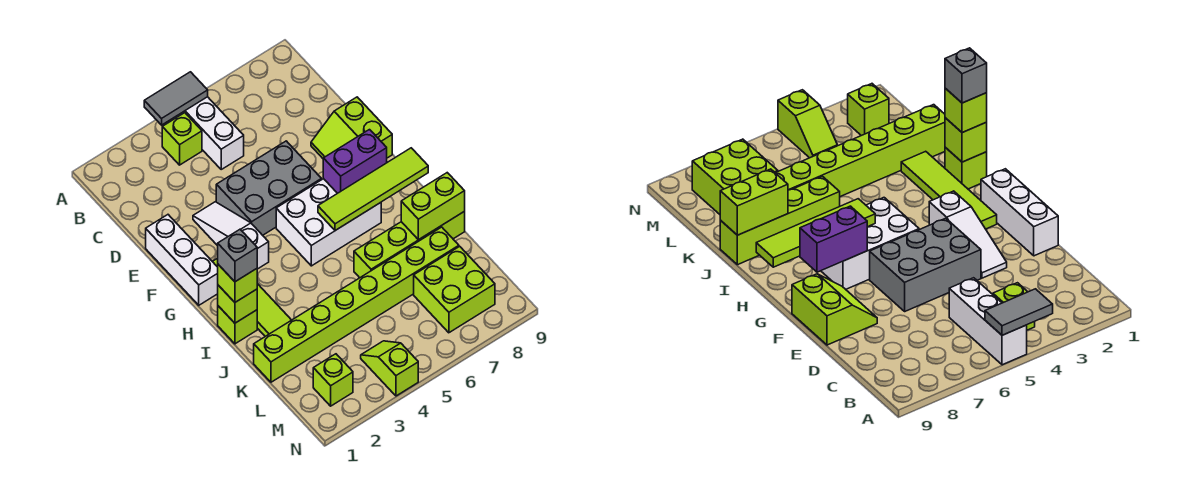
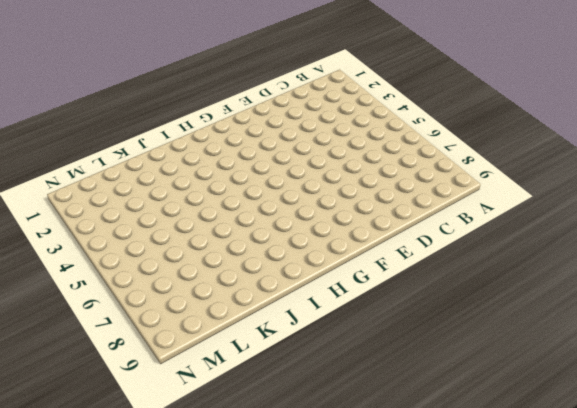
none -> white 1x3 brick [173,97,244,169]
none -> lime 1x1 brick [162,113,202,165]
none -> white 1x3 brick [146,215,218,305]

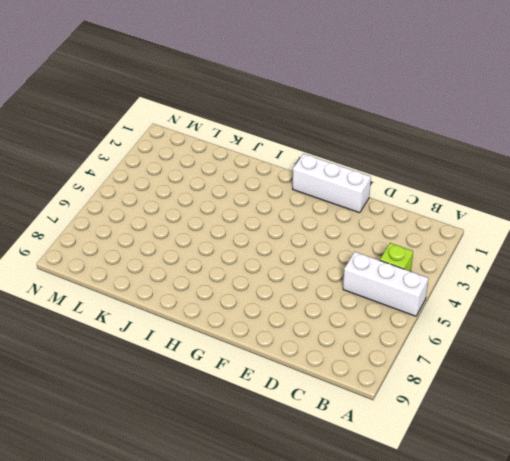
none -> white 1x3 slope [193,202,269,269]
none -> grey 2x3 brick [216,141,321,235]
none -> lime 2x2 slope [311,97,392,158]

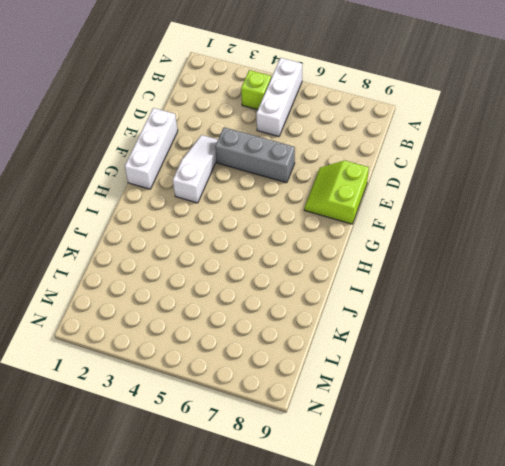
grey 1x3 brick [215,127,295,183] -> grey 2x3 brick [216,141,321,235]
none -> lime 1x4 tile [212,258,291,336]
none -> white 2x3 brick [276,179,381,266]
none -> lime 1x1 brick [218,306,257,344]

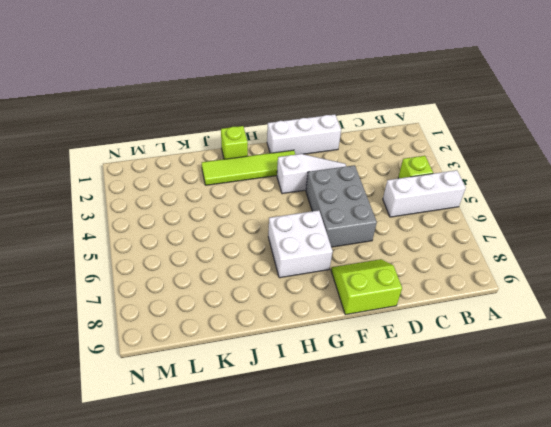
white 2x2 brick [268,210,333,278] -> white 2x3 brick [276,179,381,266]
none -> lime 1x4 brick [354,211,465,278]
none -> lime 1x8 brick [254,227,459,382]
none -> lime 2x2 brick [414,246,495,333]

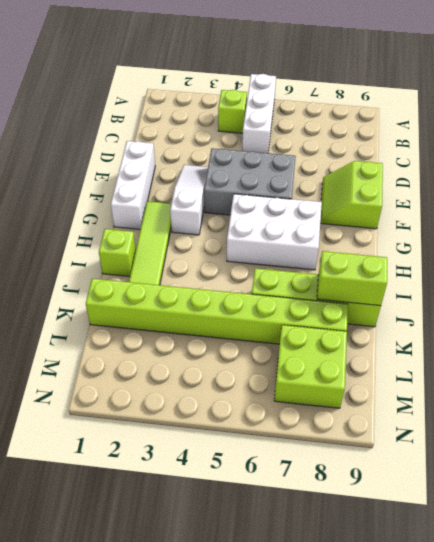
none -> lime 1x1 brick [313,354,353,406]
none -> lime 1x2 slope [361,341,418,396]
none -> grey 1x2 tile [144,72,208,125]

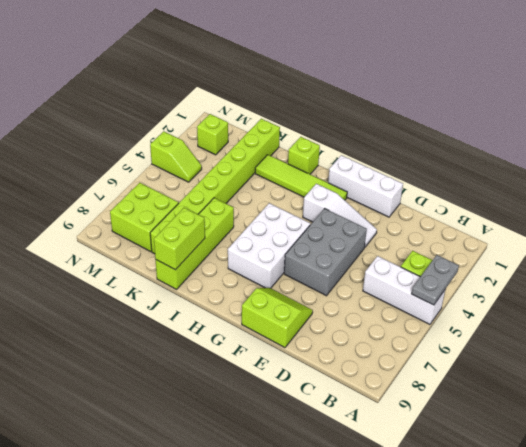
grey 1x2 plate [412,255,459,305] -> grey 1x2 tile [144,72,208,125]
none -> purple 1x2 brick [323,130,387,193]
none -> lime 1x4 tile [318,148,428,231]
none -> lime 1x1 brick [218,285,257,323]

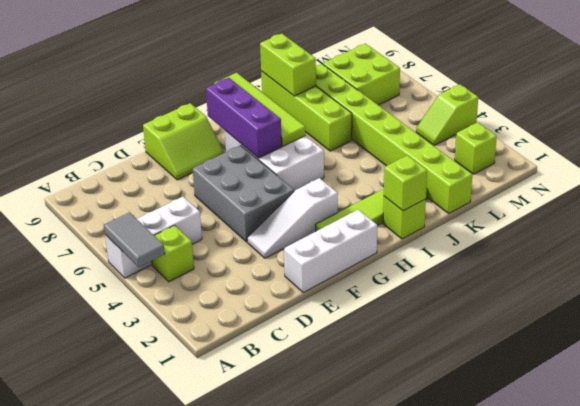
purple 1x3 brick [206,78,282,158] -> purple 1x2 brick [323,130,387,193]
none -> lime 1x1 brick [218,265,257,302]
none -> grey 1x1 brick [218,229,257,282]

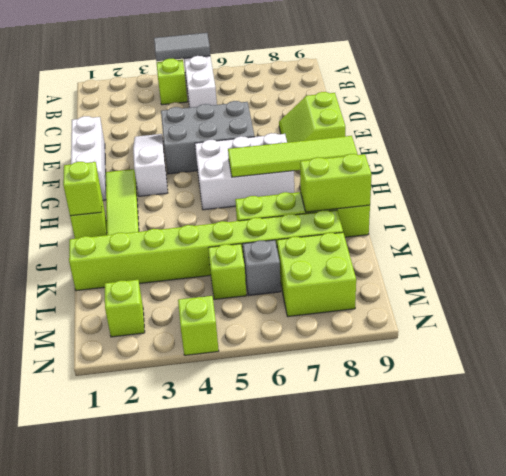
lime 1x1 brick [208,244,247,299] -> lime 1x1 brick moved to [218,265,257,302]
grey 1x1 brick [243,240,281,296] -> grey 1x1 brick moved to [218,229,257,282]
none -> purple 1x2 brick [323,130,387,193]

